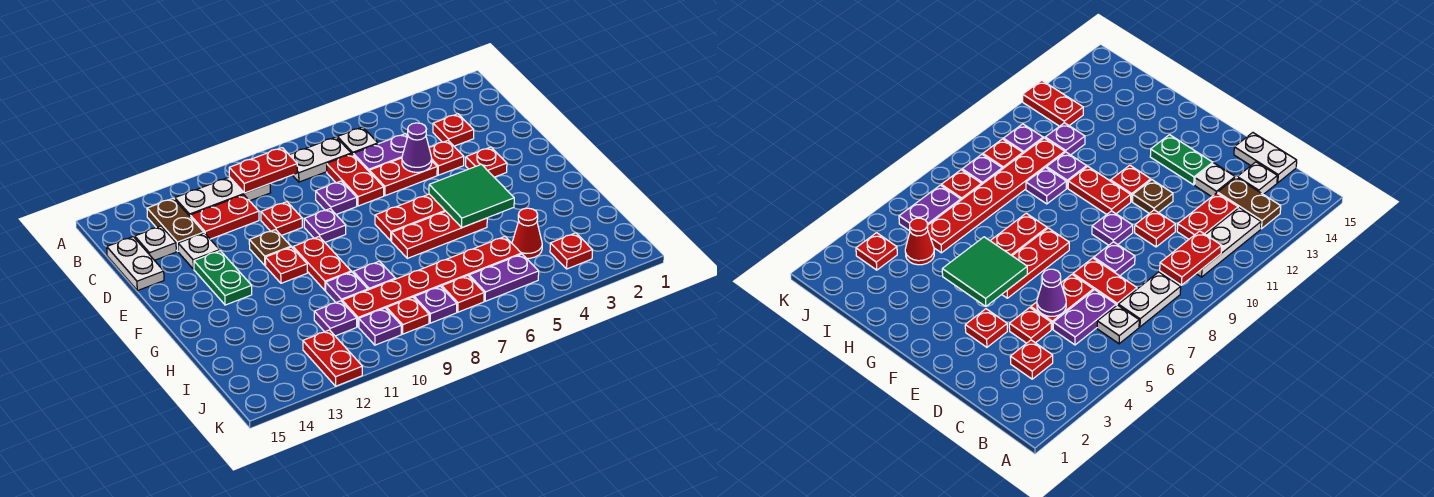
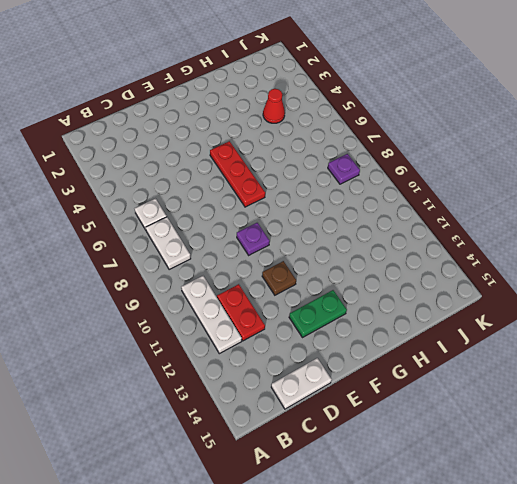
none -> brown 1x2 plate [147,198,204,251]
none -> red 1x1 plate [433,114,474,146]
none -> purple 1x2 plate [353,134,408,171]
none -> red 1x2 plate [327,154,384,206]

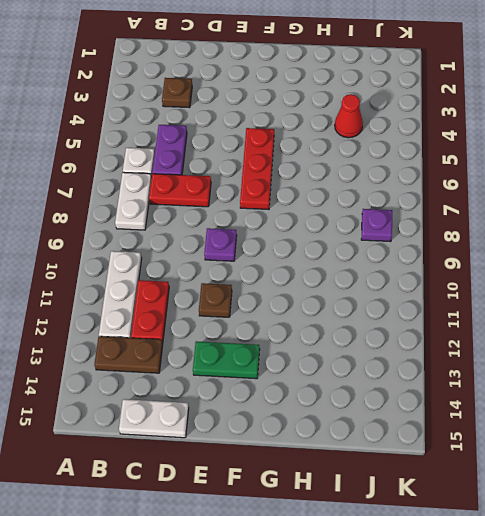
brown 1x1 plate [162,78,192,108] -> red 1x1 plate [433,114,474,146]
none -> white 1x1 plate [135,226,176,260]
none -> red 1x1 plate [429,141,464,175]
none -> red 1x2 plate [369,158,437,196]
none -> purple 1x1 plate [316,181,357,214]

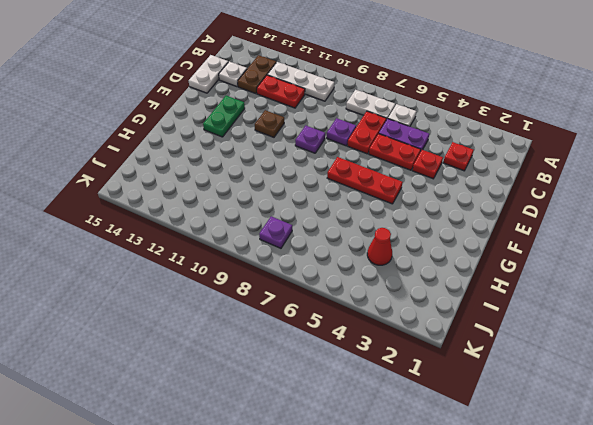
none -> red 1x1 plate [261,202,302,236]
none -> white 1x1 plate [178,233,220,269]
none -> red 1x1 plate [466,147,507,177]
none -> red 1x2 plate [293,237,351,291]

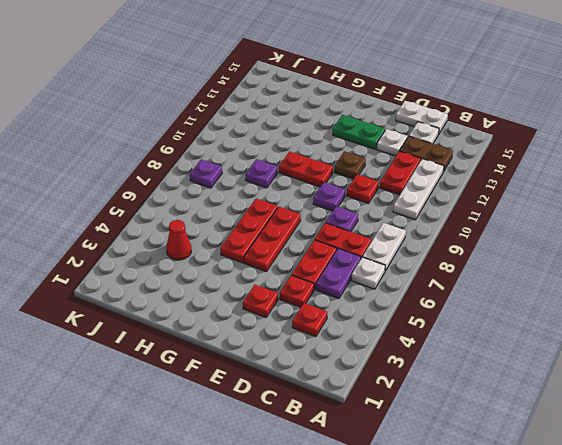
none -> red 1x1 plate [265,247,307,283]
none -> purple 1x1 plate [326,272,368,302]
none -> red 1x6 plate [342,237,521,327]
none -> purple 1x1 plate [314,301,357,336]

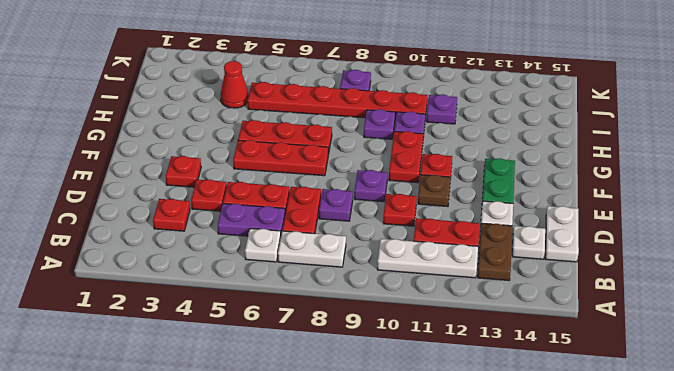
none -> red 1x1 plate [550,233,592,269]
none -> purple 1x2 plate [469,254,539,301]
none -> red 1x1 plate [442,276,484,312]
none -> red 1x1 plate [387,297,429,334]

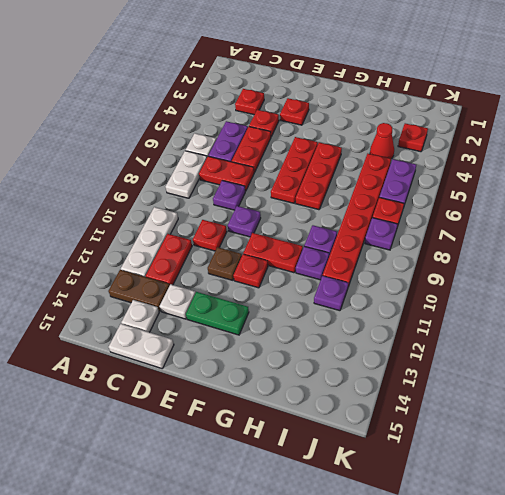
none -> red 1x1 plate [387,297,429,334]
none -> purple 1x1 plate [359,308,401,345]
none -> red 1x2 plate [303,330,362,386]
none -> red 1x2 plate [229,148,297,193]

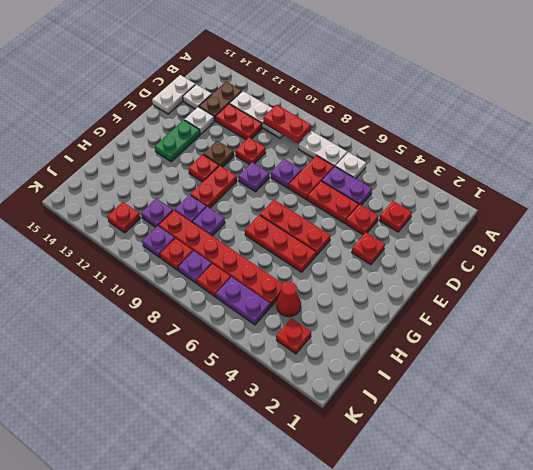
red 1x1 plate [107,202,140,233] -> red 1x2 plate [303,330,362,386]
none -> purple 1x1 cone [402,123,432,172]
none -> green 2x2 tile [429,164,514,228]

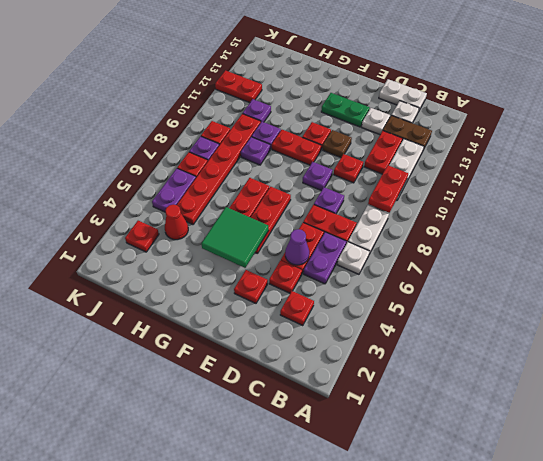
none -> purple 1x1 plate [359,308,401,345]

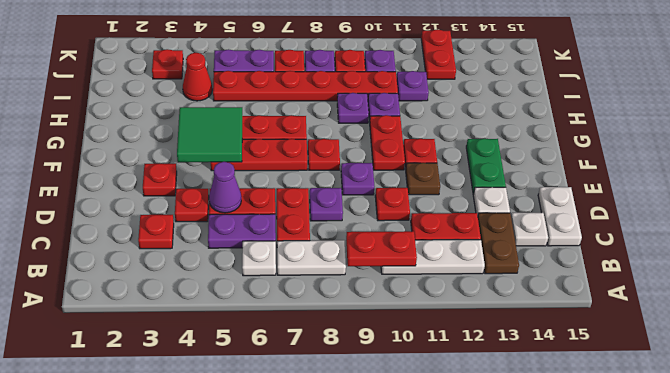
red 1x1 plate [308,139,340,170] -> none

